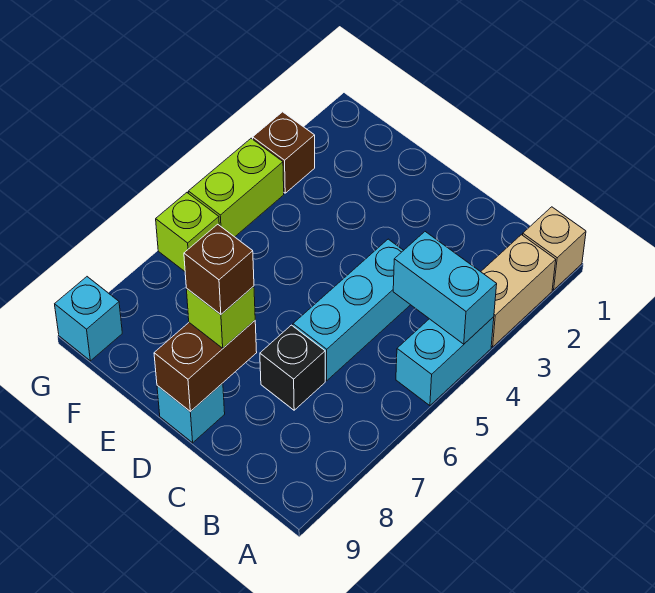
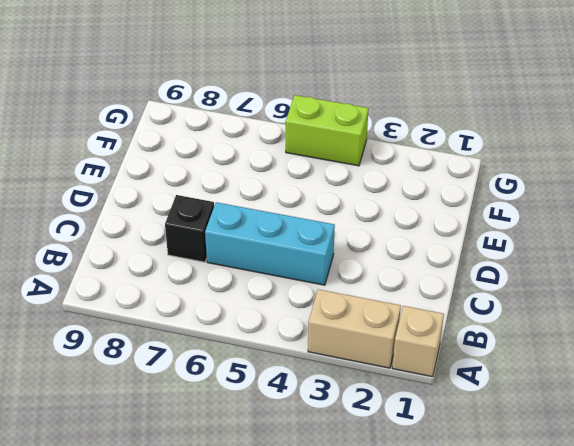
none -> cyan 1x2 brick [396,317,494,406]
none -> cyan 1x1 brick [157,383,225,443]
none -> brown 1x1 brick [253,112,315,193]

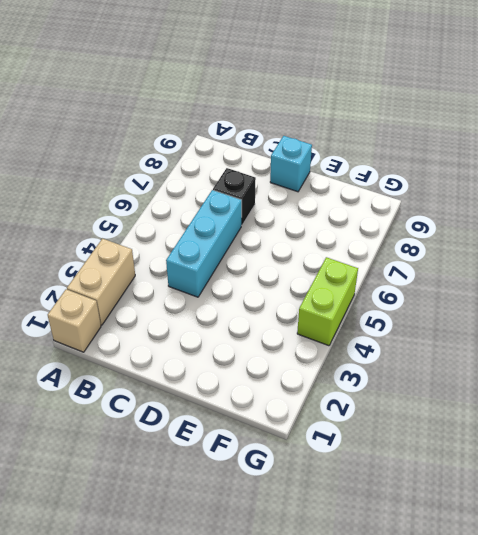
none -> cyan 1x2 brick [396,317,494,406]
none -> brown 1x1 brick [253,112,315,193]
none -> lime 1x1 brick [156,193,219,271]

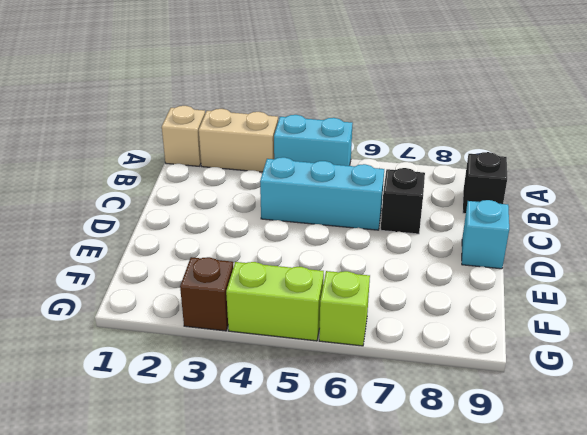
black 1x1 brick [463,152,507,214] -> none
none -> cyan 1x1 brick [55,277,122,361]
none -> cyan 1x2 brick [393,232,497,344]
none -> brown 1x2 brick [154,321,257,412]

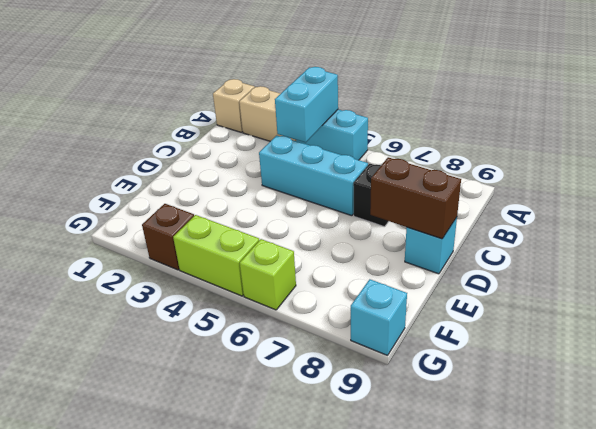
none -> lime 1x1 brick [186,286,255,348]
none -> brown 1x1 brick [184,224,254,314]

